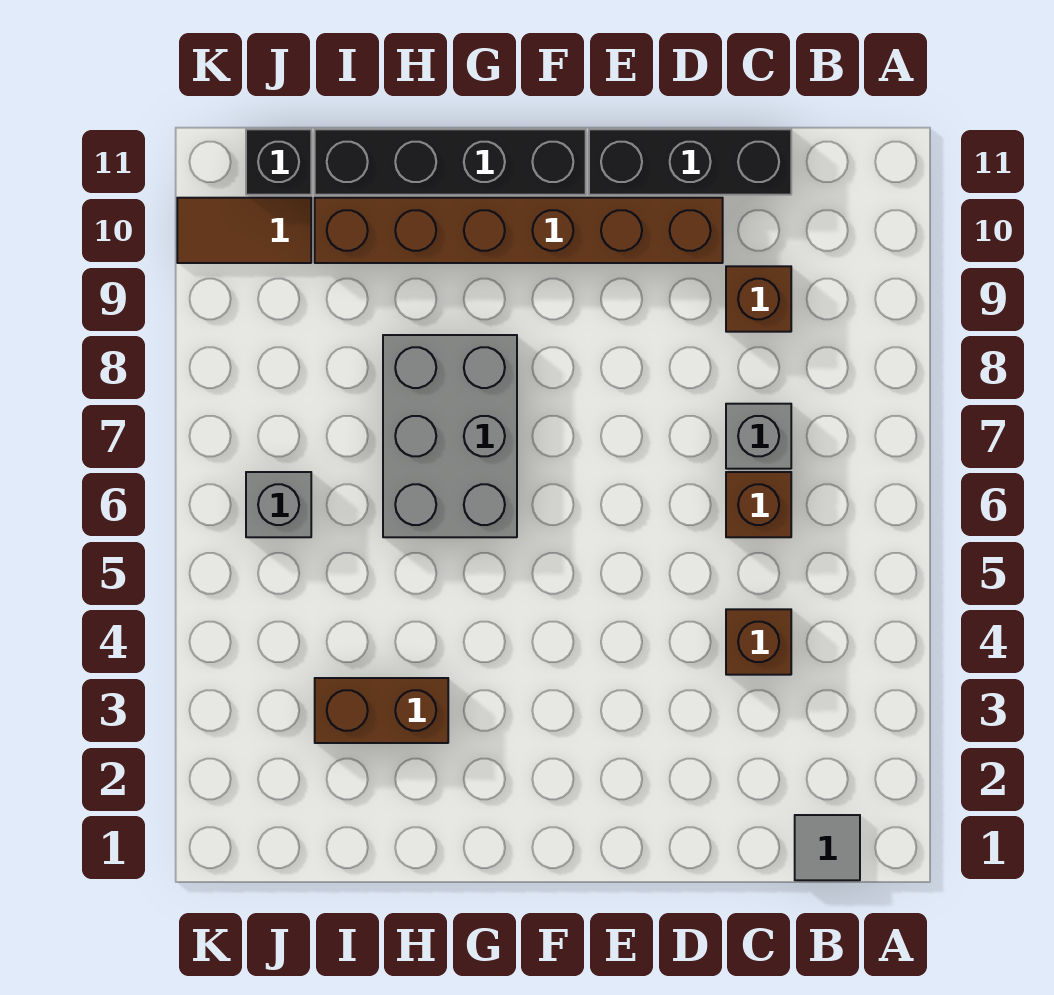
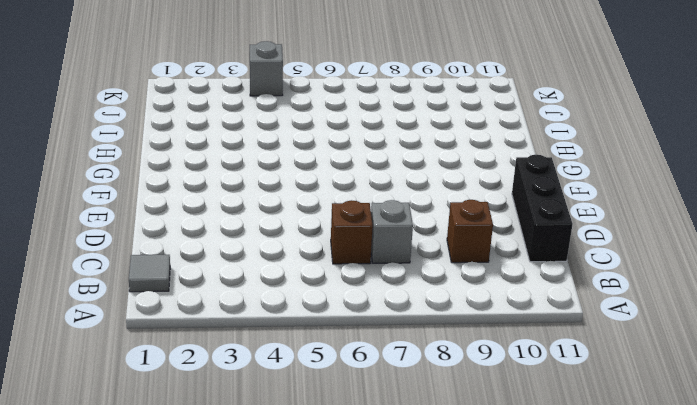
grey 1x1 brick [250,41,283,96] -> grey 1x1 brick moved to [246,472,311,537]
none -> brown 1x1 brick [726,609,791,675]
none -> brown 1x6 brick [315,198,723,263]
none -> black 1x4 brick [315,129,586,195]

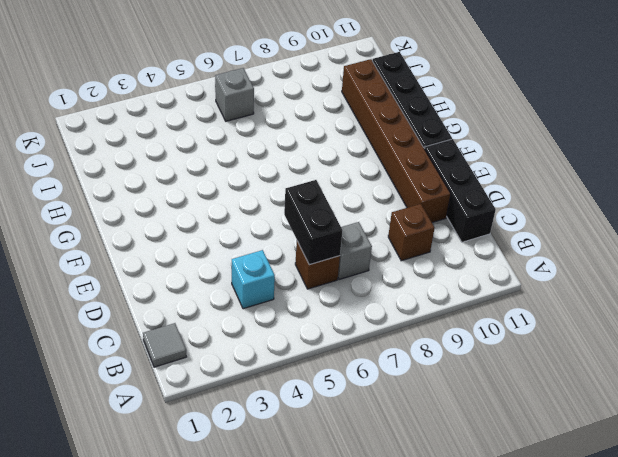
cyan 1x1 brick [232,250,275,309] -> brown 1x1 brick [726,609,791,675]
black 1x2 brick [284,180,342,265] -> none
none -> grey 2x3 brick [383,335,517,537]
none -> brown 1x2 brick [315,678,448,743]
none -> brown 1x2 tile [177,198,311,263]

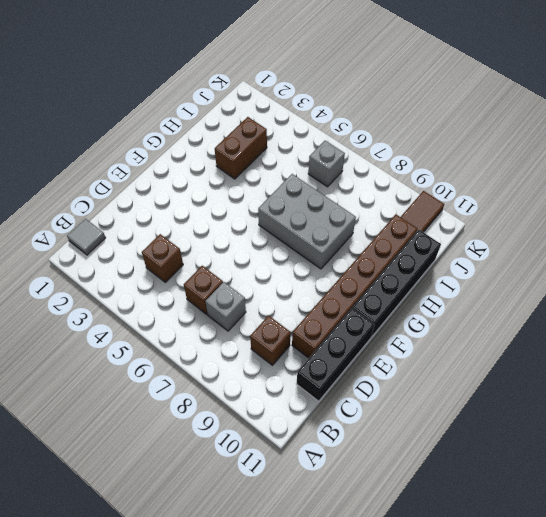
none -> black 1x1 brick [246,129,311,195]

